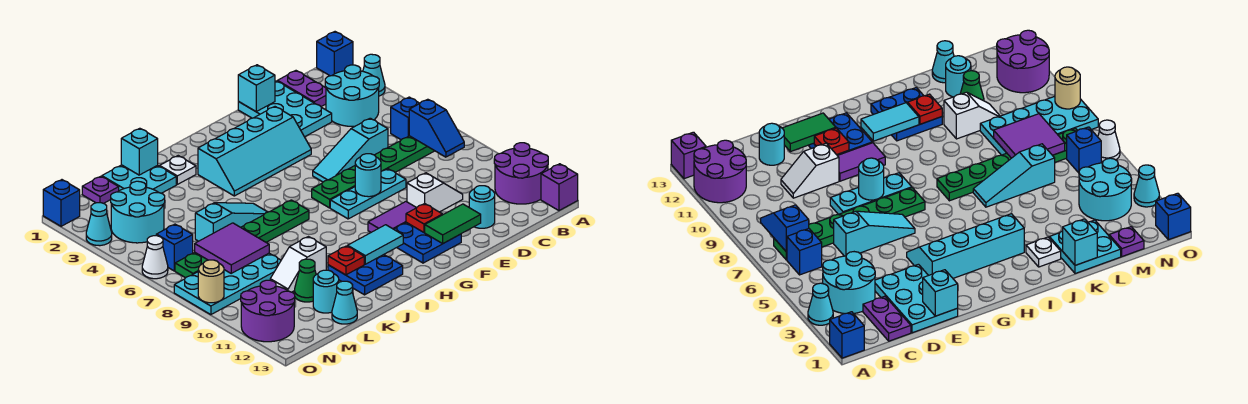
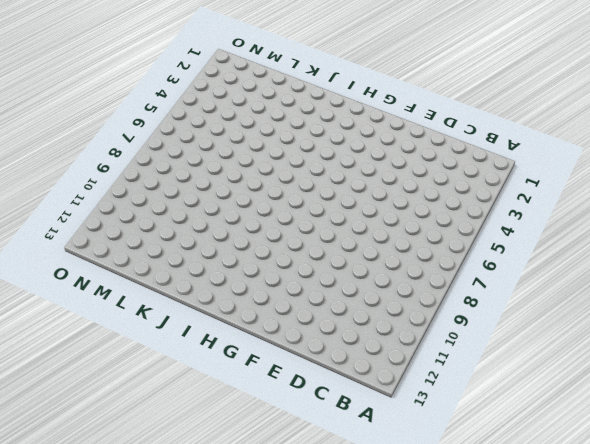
none -> blue 1x1 brick [317,32,353,76]
none -> cyan 1x1 cone [363,54,385,96]
none -> purple 2x2 round brick [494,143,548,204]
none -> purple 1x1 brick [541,164,578,211]

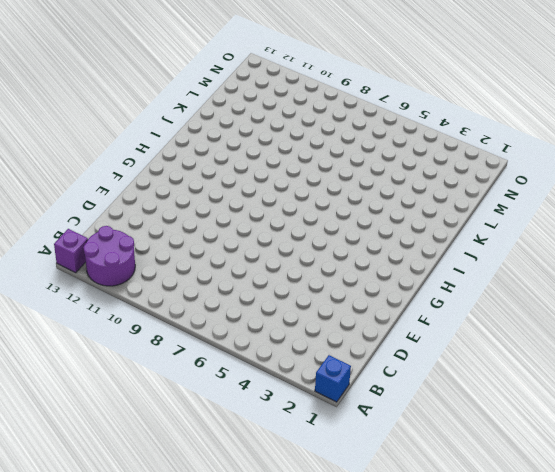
none -> cyan 1x1 cone [363,54,385,96]
none -> cyan 2x2 round brick [325,65,379,126]
none -> blue 1x1 brick [391,97,420,140]
none -> green 1x6 plate [312,136,434,208]

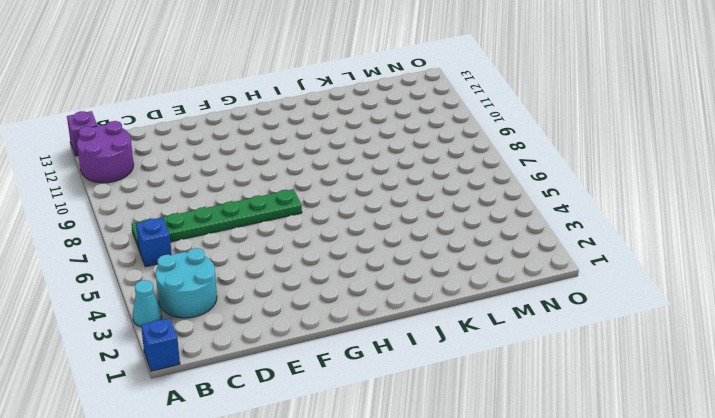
none -> purple 1x2 plate [278,71,326,107]
none -> cyan 2x3 plate [238,81,332,137]
none -> cyan 1x3 slope [313,118,388,182]
none -> white 1x2 slope [407,173,463,212]

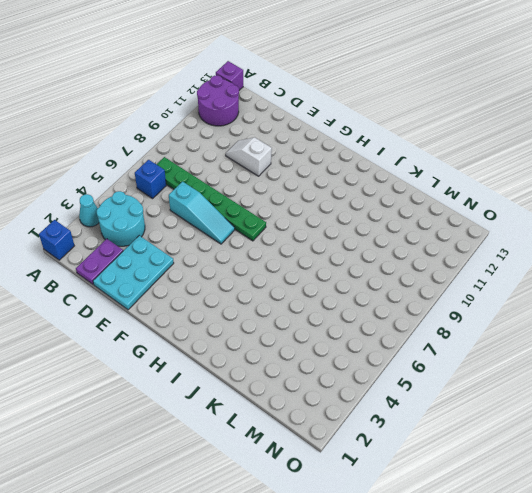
none -> cyan 1x1 round brick [469,186,495,228]
none -> cyan 1x3 plate [330,169,406,219]
none -> cyan 2x4 slope [198,107,311,196]
none -> purple 1x2 tile [368,202,416,232]

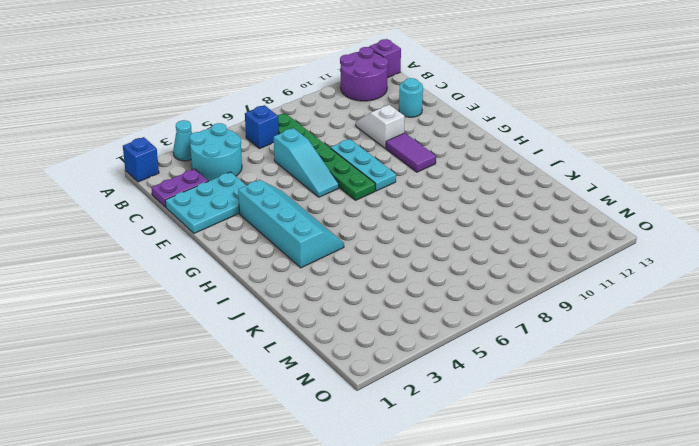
none -> blue 2x2 plate [394,222,461,263]
none -> green 1x6 plate [175,200,309,278]
none -> blue 2x2 plate [328,255,403,295]
none -> white 1x1 plate [160,156,196,184]

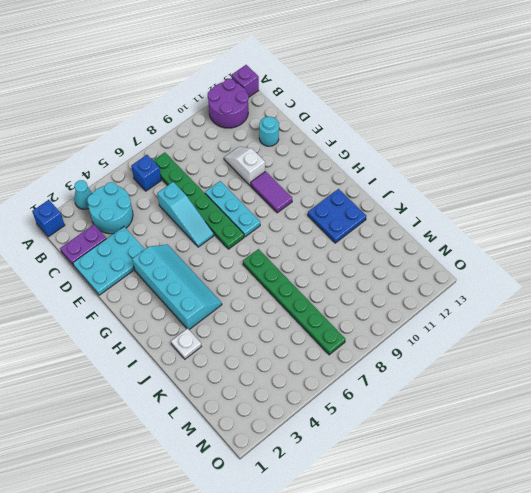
none -> blue 2x2 plate [394,222,461,263]
none -> cyan 1x3 slope [195,203,267,241]
none -> cyan 2x2 plate [102,165,176,193]
none -> white 1x2 slope [270,237,326,292]

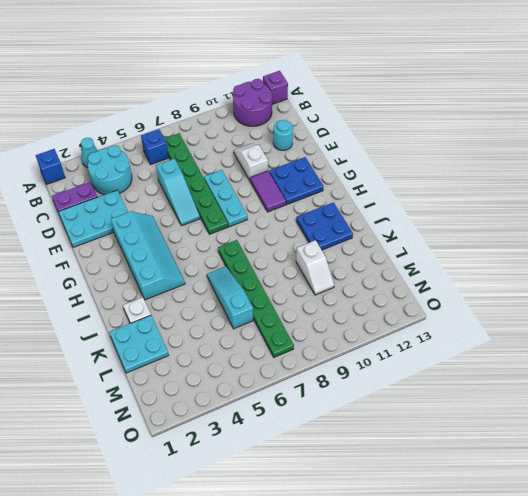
none -> cyan 2x4 plate [174,253,281,315]
none -> green 1x1 cone [294,259,316,302]
none -> cyan 1x1 round brick [313,270,339,313]
none -> cyan 1x1 cone [332,281,357,324]

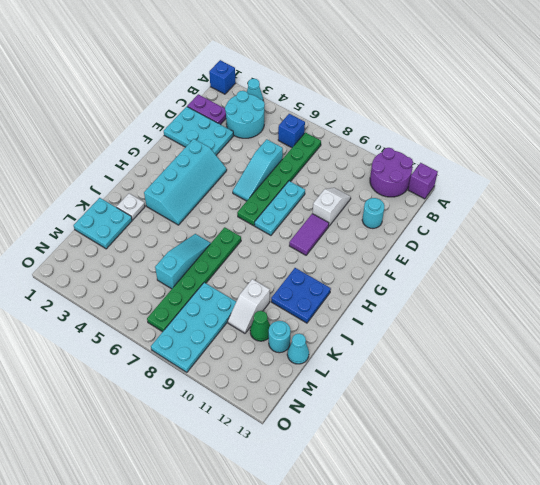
none -> blue 2x2 plate [394,222,461,263]
none -> purple 1x1 plate [82,176,119,203]
none -> cyan 2x2 round brick [111,181,165,243]
none -> blue 1x1 brick [156,224,193,271]

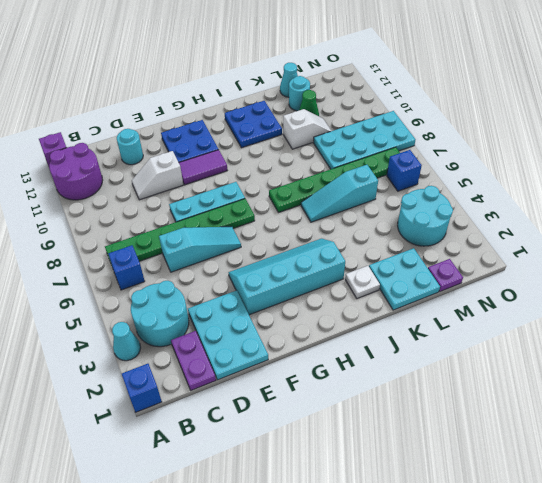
none -> purple 2x2 round brick [241,280,295,342]
none -> blue 1x1 brick [43,180,80,226]
none -> cyan 1x1 cone [86,203,112,246]
none -> white 1x1 cone [142,236,168,279]

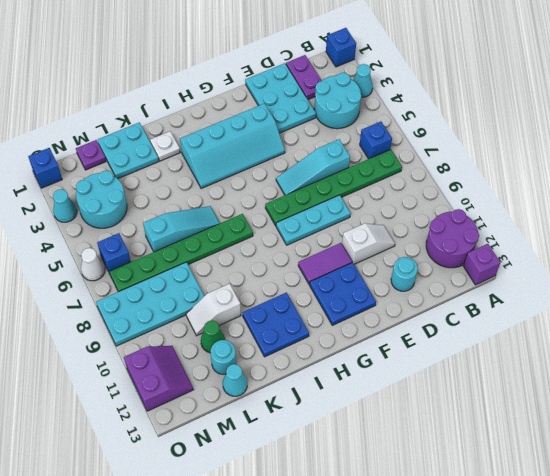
purple 2x2 slope [124,346,194,411] -> purple 2x2 round brick [241,280,295,342]
none -> blue 1x2 slope [409,99,464,157]
none -> cyan 1x1 brick [238,65,275,111]
none -> green 1x2 tile [425,204,481,243]
none -> cyan 1x1 round brick [355,154,381,197]

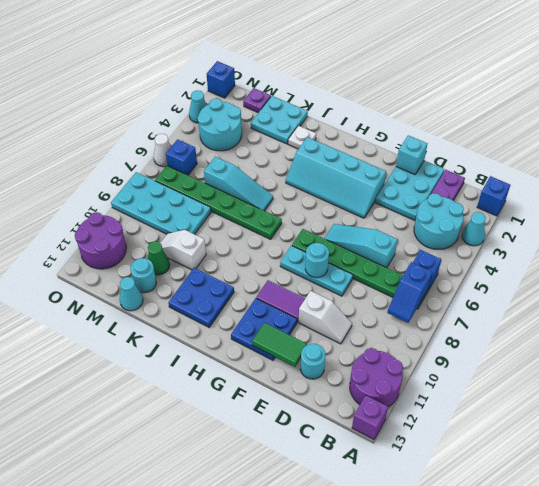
none -> red 1x1 plate [406,204,443,232]
none -> cyan 1x2 tile [348,225,403,264]
none -> red 1x1 plate [328,246,364,275]
none -> cyan 1x1 brick [121,128,158,175]

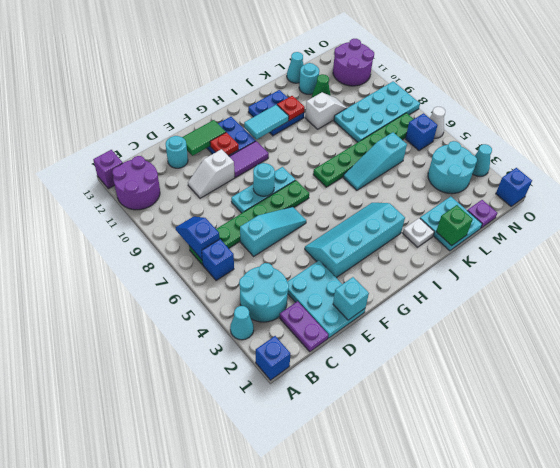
green 1x1 brick [436,205,473,246] -> cyan 1x1 brick [121,128,158,175]
none -> purple 2x2 tile [195,223,269,273]
none -> tan 1x1 round brick [198,260,224,303]

